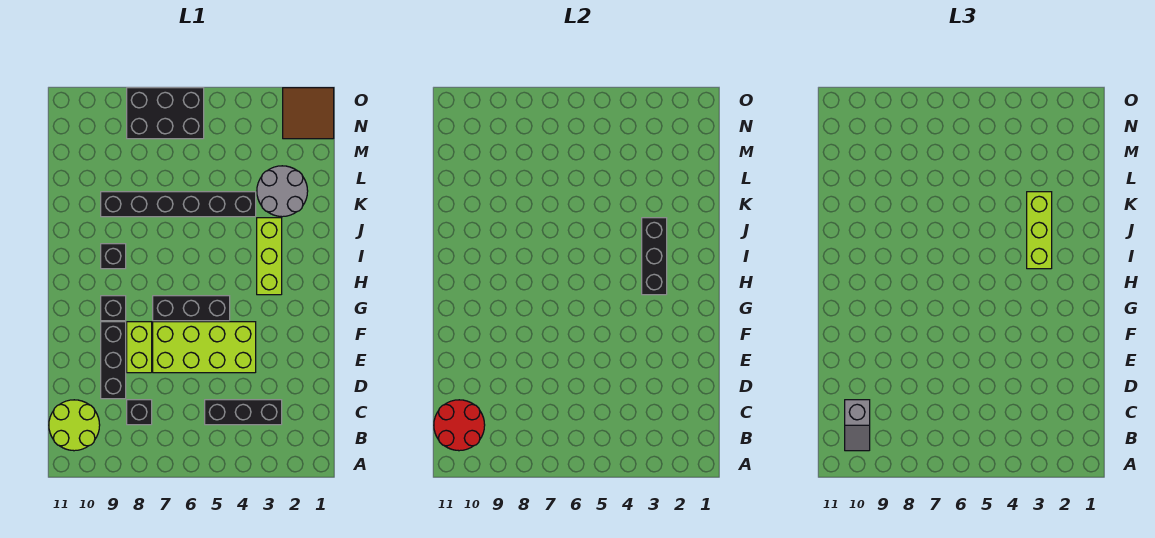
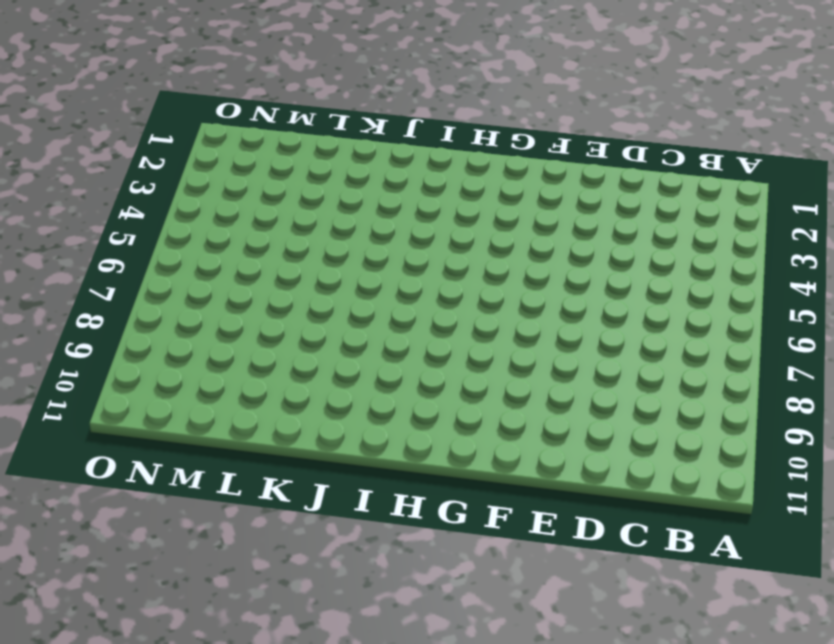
none -> lime 2x2 round brick [49,400,100,451]
none -> black 1x3 brick [205,400,282,425]
none -> black 1x1 brick [127,400,152,425]

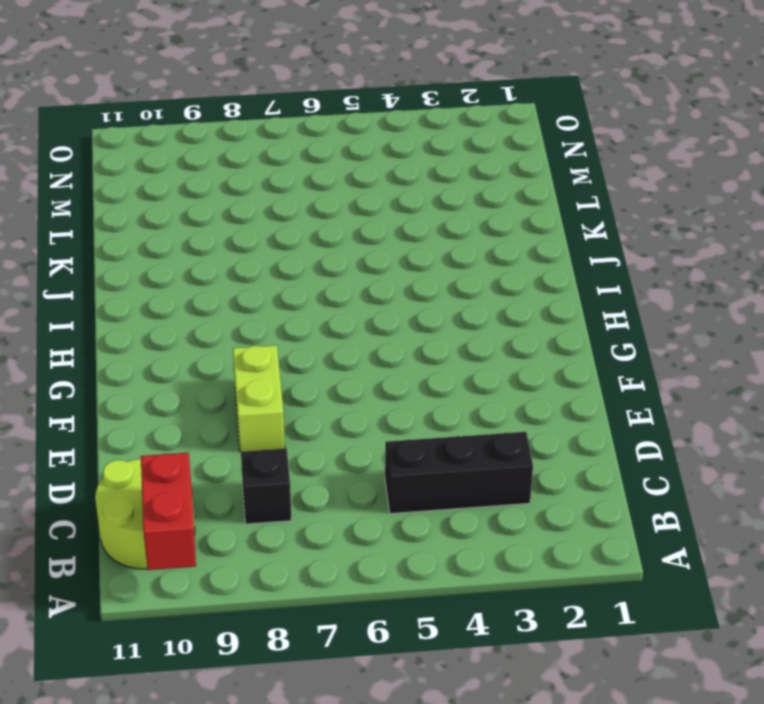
red 1x2 brick [141,453,196,570] -> red 2x2 round brick [434,400,485,451]
none -> black 1x3 brick [101,322,126,399]
none -> lime 2x4 brick [153,322,256,373]
none -> black 1x3 brick [153,296,230,321]

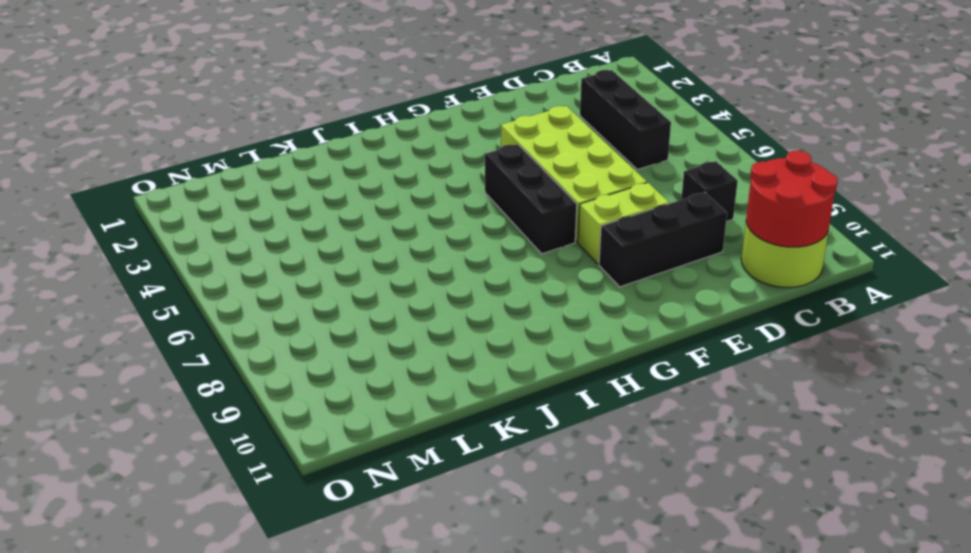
none -> black 1x1 brick [101,296,126,321]
none -> lime 1x3 brick [257,218,282,295]
none -> black 1x1 brick [101,244,126,269]

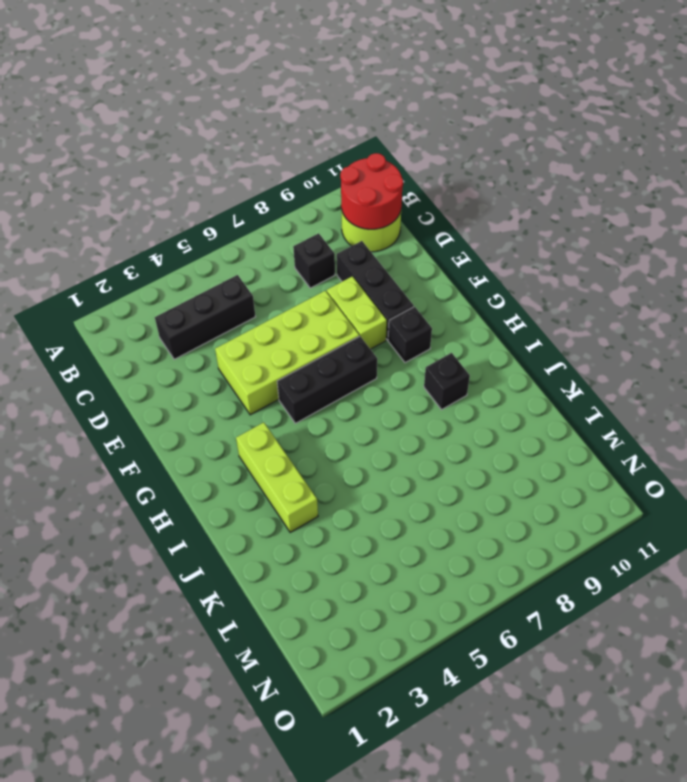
none -> grey 2x2 round brick [257,166,308,217]
none -> black 1x6 brick [101,192,256,217]
none -> brown 2x2 tile [283,88,334,139]

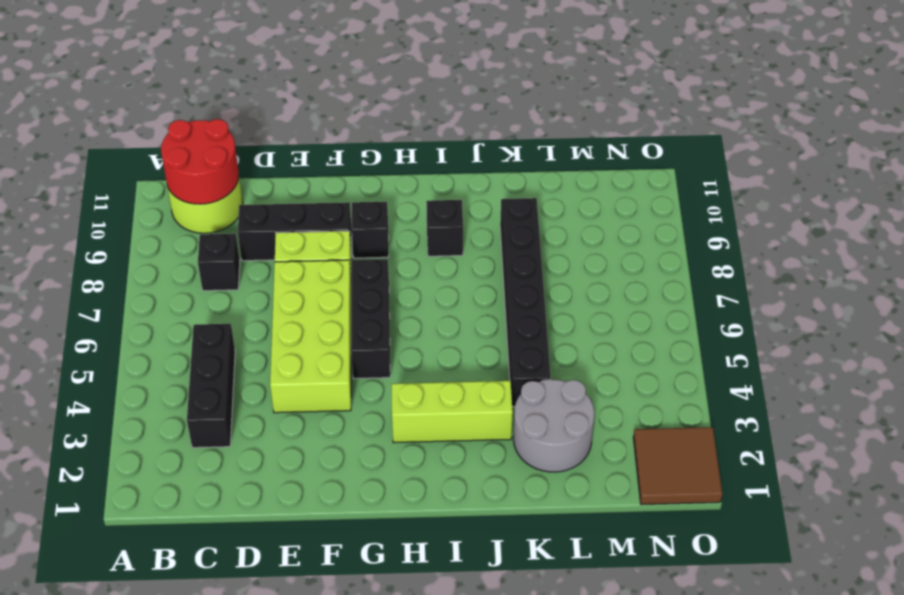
none -> black 2x3 brick [127,88,204,139]
none -> black 1x3 brick [642,218,667,295]
none -> grey 1x2 slope [845,400,870,451]

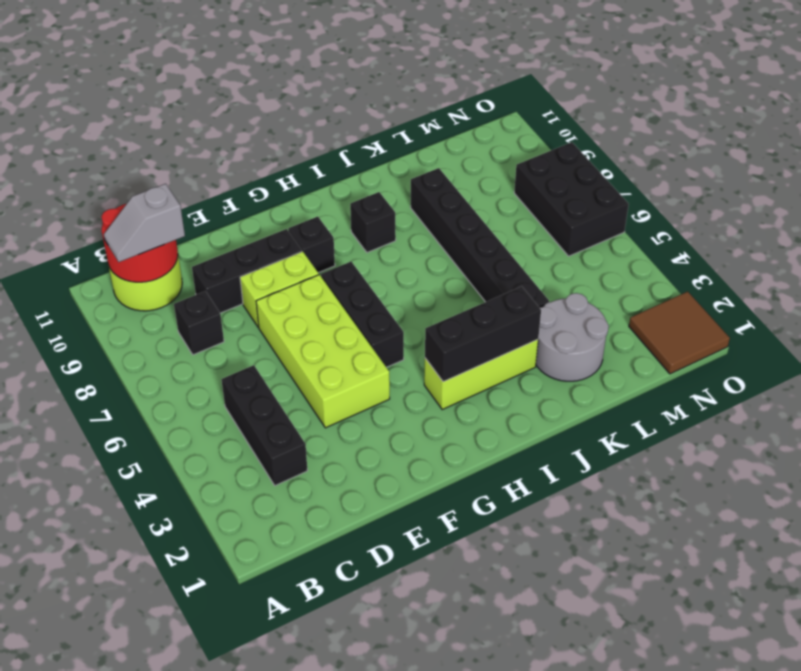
none -> lime 1x3 brick [1027,192,1052,269]

